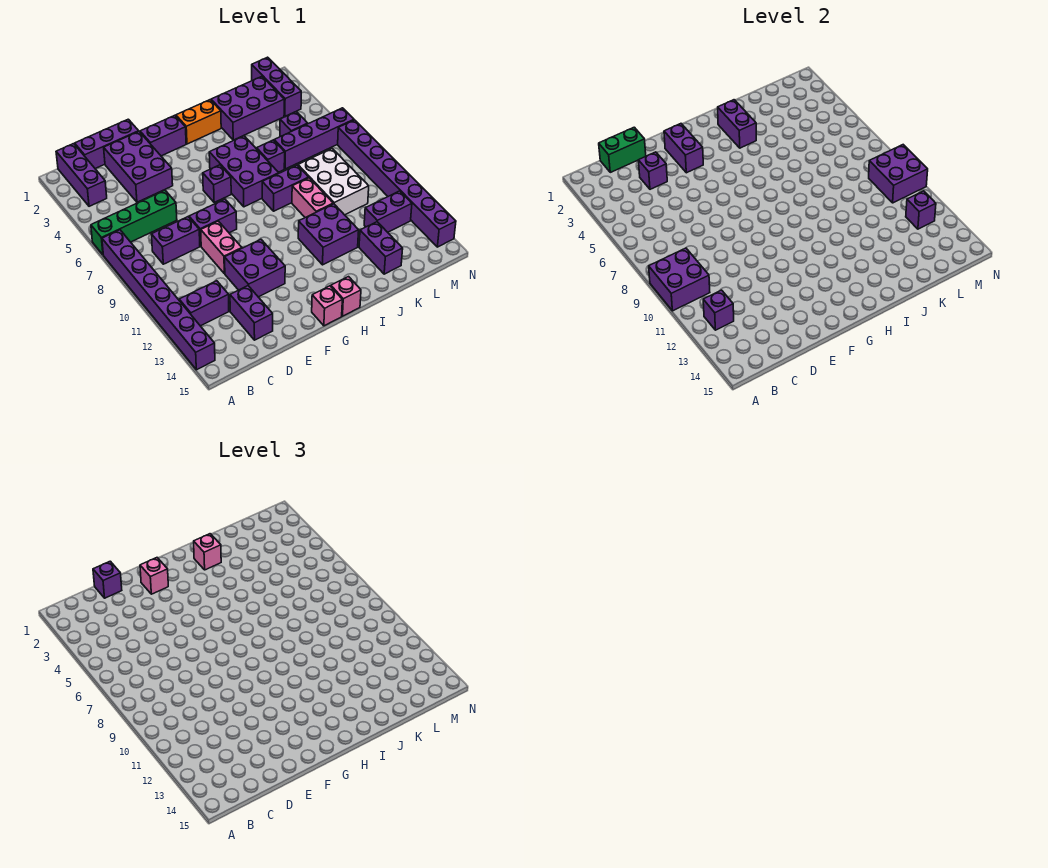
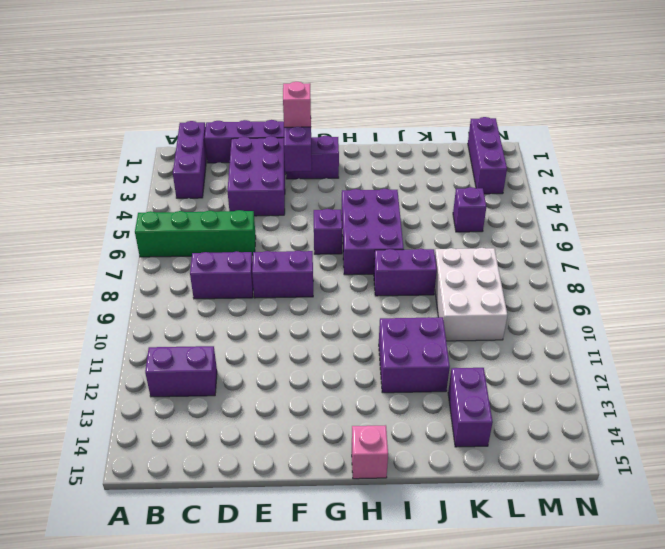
none -> purple 1x8 brick [102,230,215,370]
none -> purple 1x2 brick [230,286,273,340]
none -> pink 1x2 brick [201,221,242,274]
none -> purple 2x2 brick [225,239,285,297]

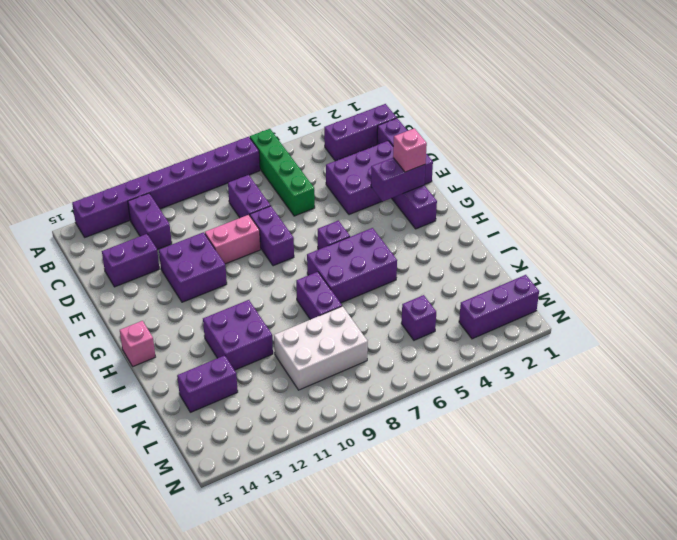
none -> pink 1x1 brick [312,286,342,326]
none -> orange 1x2 brick [176,100,221,144]
none -> purple 2x3 brick [211,76,284,140]
none -> purple 1x1 brick [257,140,285,172]

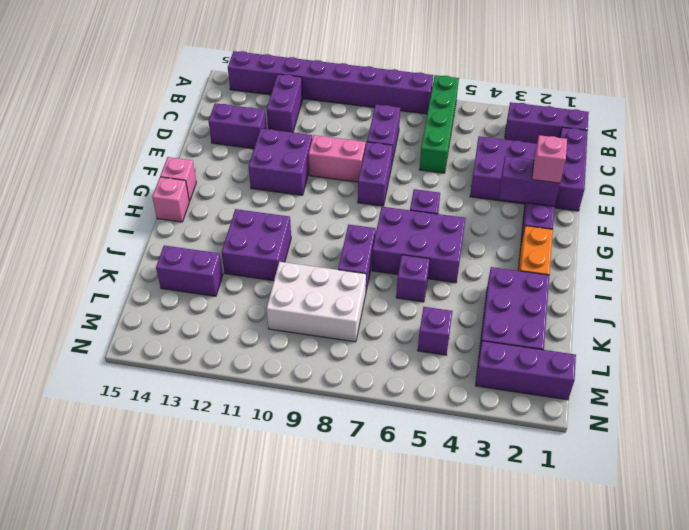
none -> pink 1x2 brick [292,178,333,218]
none -> purple 1x4 brick [274,108,354,169]
none -> purple 1x2 brick [364,191,412,232]
none -> purple 1x8 brick [338,120,456,247]

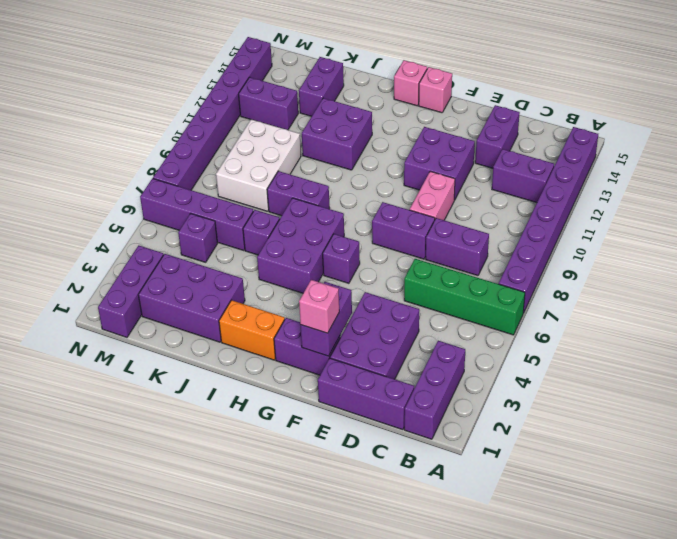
none -> pink 1x2 brick [292,178,333,218]
none -> purple 2x2 brick [649,248,710,311]
none -> purple 1x1 brick [703,290,734,330]
none -> green 1x2 brick [599,127,646,172]

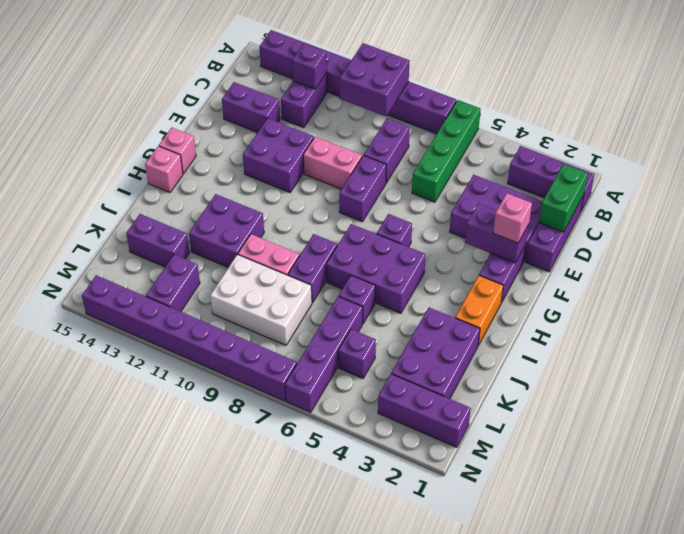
none -> purple 1x1 brick [638,152,667,189]
none -> purple 1x2 brick [718,100,756,148]
none -> purple 2x2 brick [869,145,928,203]
none -> purple 1x1 brick [906,191,936,229]

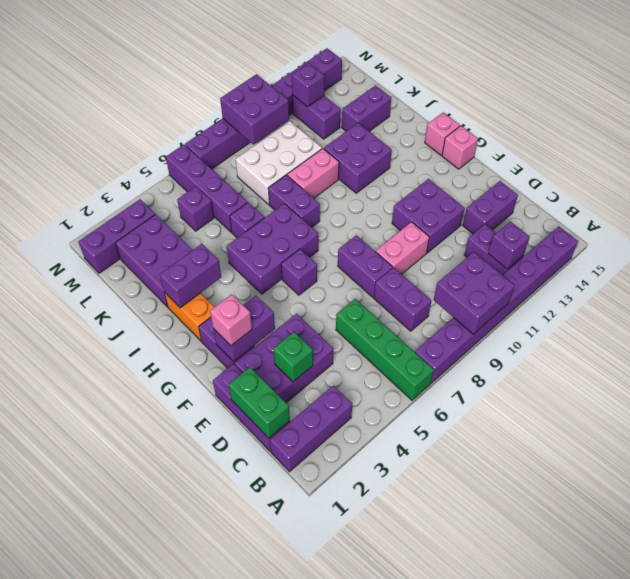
green 1x1 brick [273,332,313,382] -> purple 1x1 brick [638,152,667,189]
none -> purple 1x1 brick [93,561,122,598]
none -> pink 1x1 brick [194,534,221,570]

